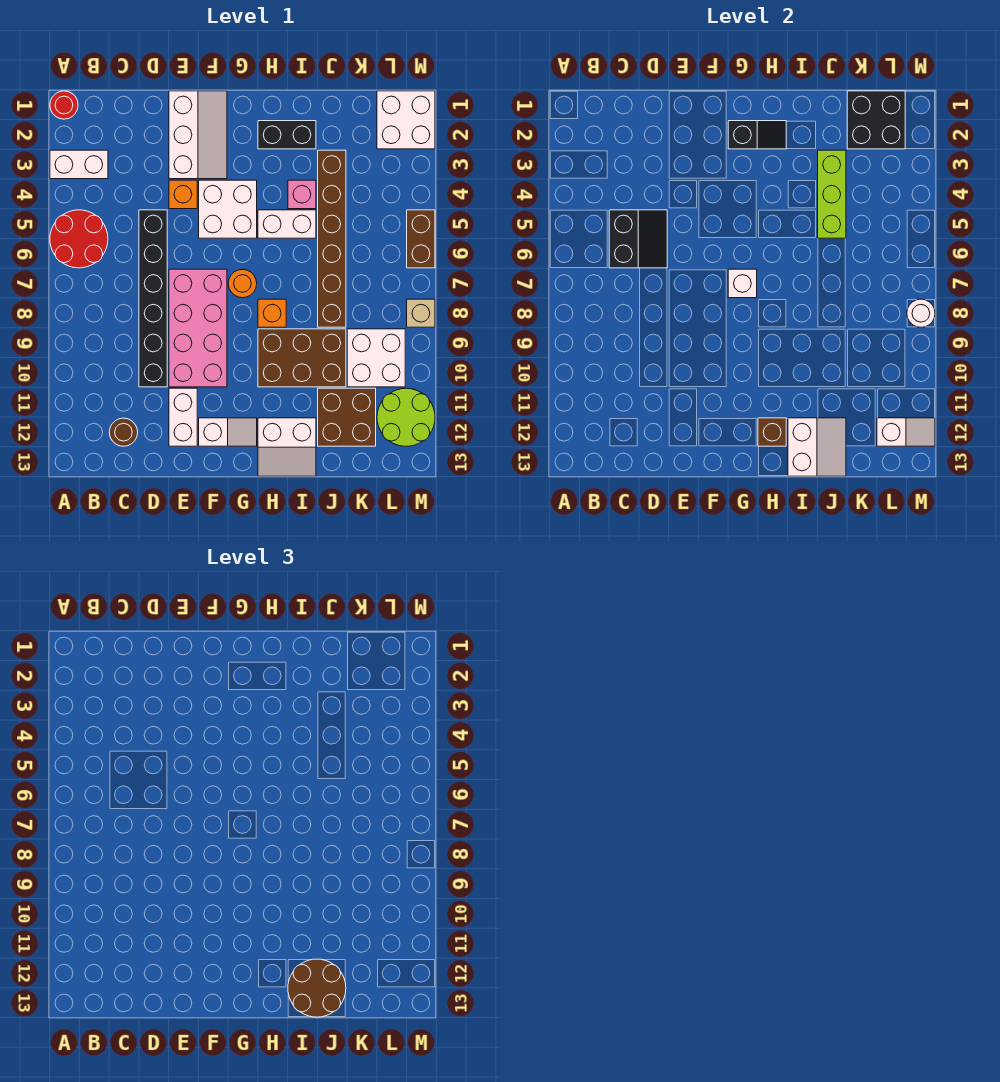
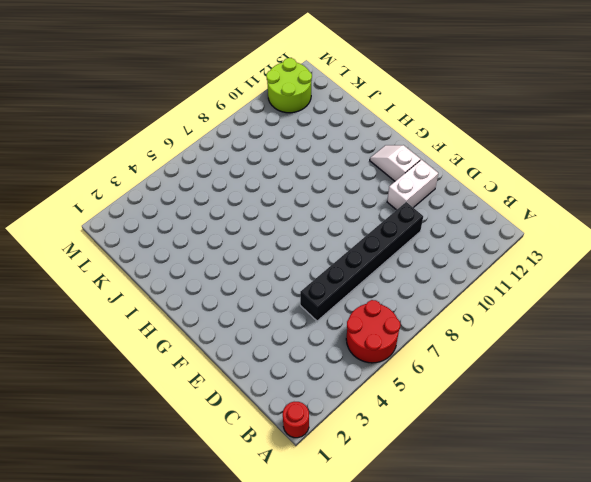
none -> white 1x2 brick [50,150,108,179]
none -> brown 1x1 round brick [109,418,138,446]
none -> white 2x3 slope [169,91,227,179]
none -> orange 1x1 brick [169,180,197,209]

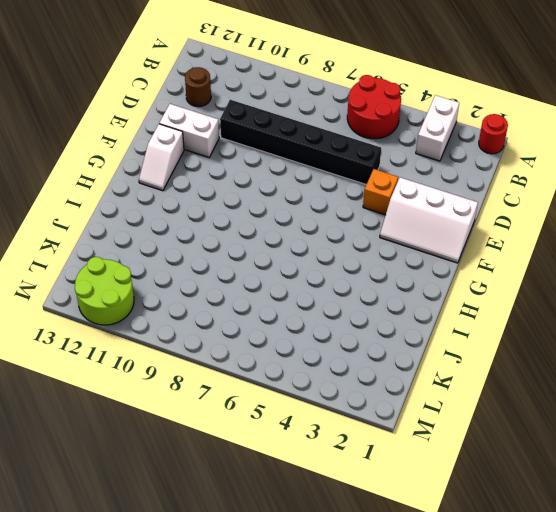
none -> pink 2x4 brick [169,269,227,387]
none -> white 2x2 brick [199,180,257,238]
none -> orange 1x1 round brick [228,269,257,298]
none -> black 1x2 brick [258,121,316,149]

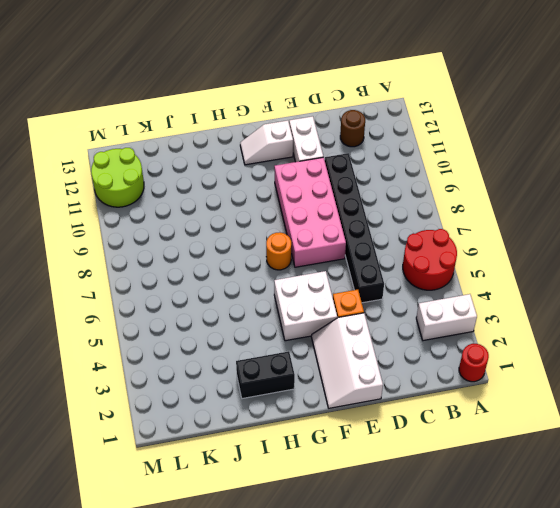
none -> white 1x2 brick [258,210,316,238]
none -> orange 1x1 brick [258,299,286,327]
none -> brown 2x3 brick [258,329,346,387]
none -> white 2x2 slope [258,418,316,476]

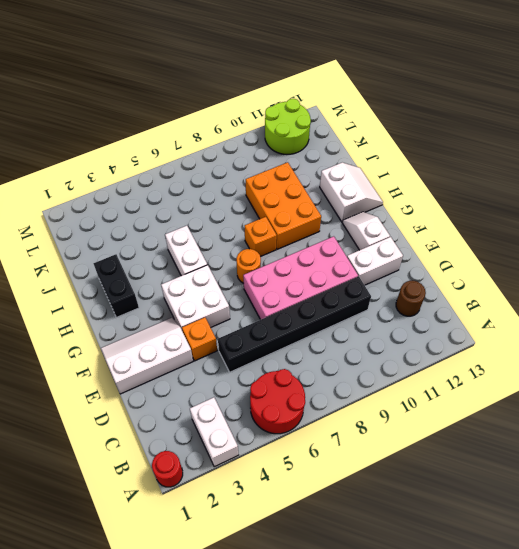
orange 2x3 brick [246,162,321,249] -> brown 2x3 brick [258,329,346,387]
none -> pink 1x1 brick [288,180,316,209]
none -> brown 1x6 brick [318,150,346,327]
none -> brown 2x2 brick [318,388,376,446]
none -> white 2x2 brick [347,329,405,387]

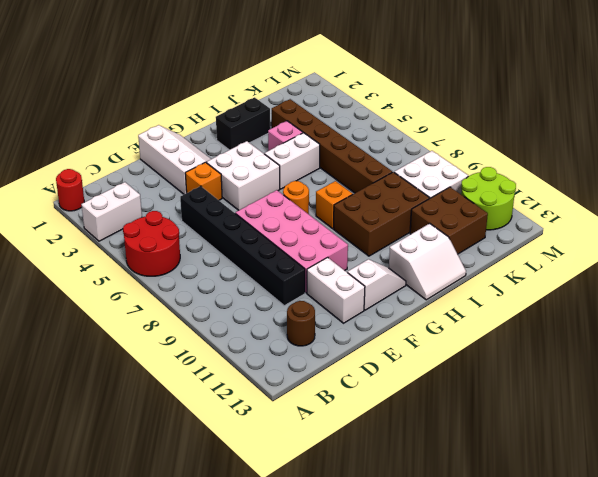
none -> white 2x2 brick [377,91,435,149]
none -> brown 1x2 brick [407,210,435,268]
none -> tan 1x1 brick [407,299,435,327]
none -> black 2x2 slope [609,210,667,268]

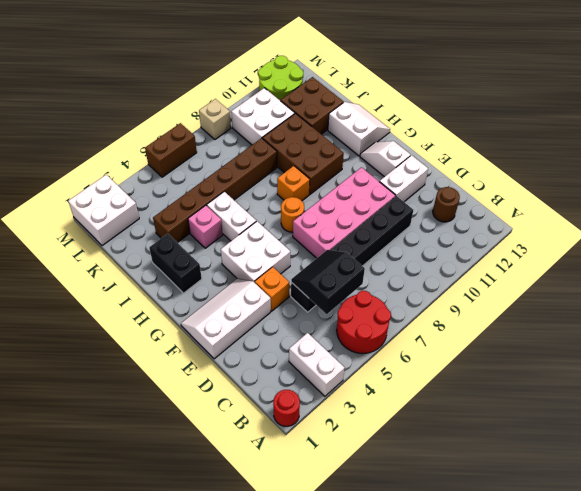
none -> black 1x2 slope [728,121,786,149]
none -> white 1x1 brick [728,269,757,298]
none -> brown 1x1 brick [758,418,786,446]
none -> white 2x2 slope [788,418,846,476]

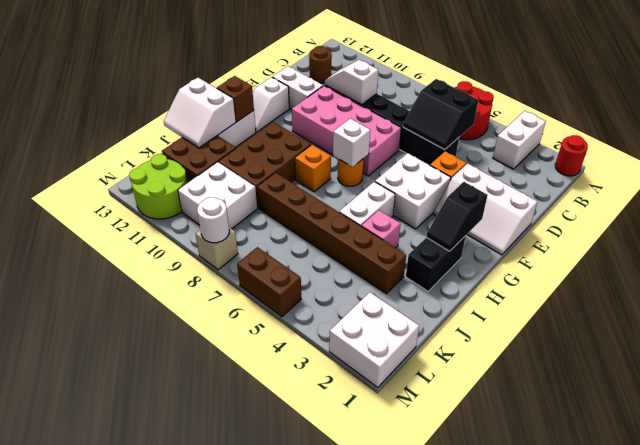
white 1x2 slope [325,60,378,105] -> white 1x2 slope turned to [877,418,935,446]
none -> lime 1x3 brick [818,150,846,238]
none -> black 2x2 brick [847,91,905,149]
none -> brown 2x2 round brick [288,959,346,1017]

